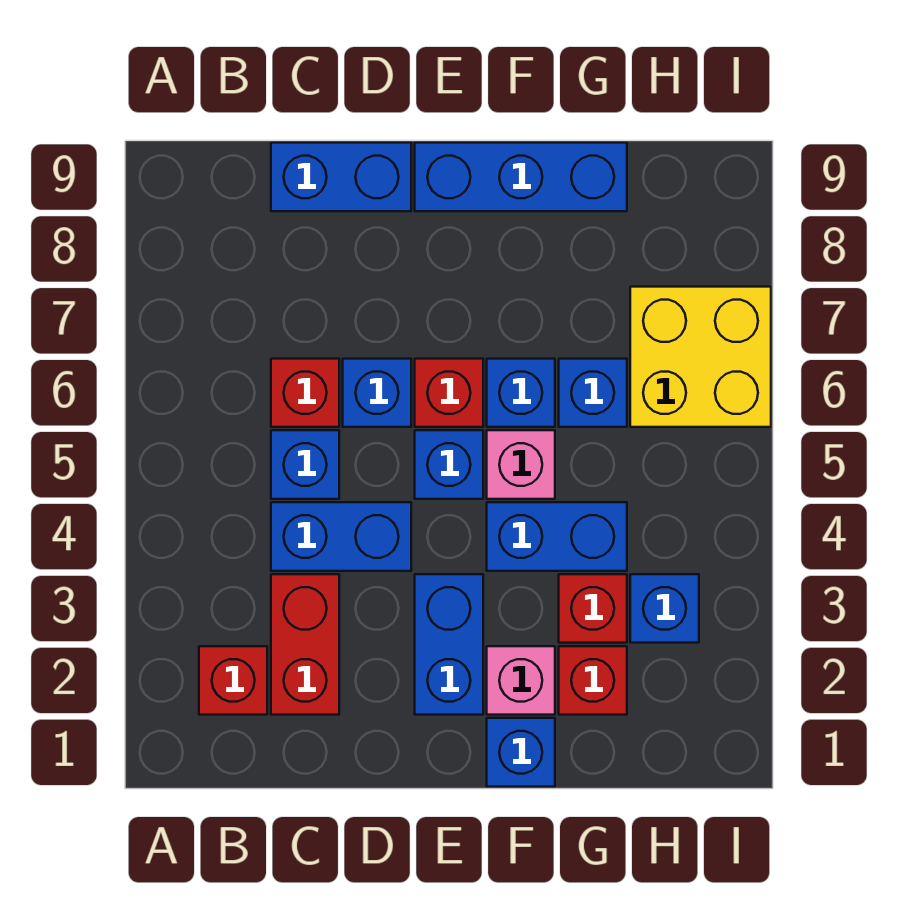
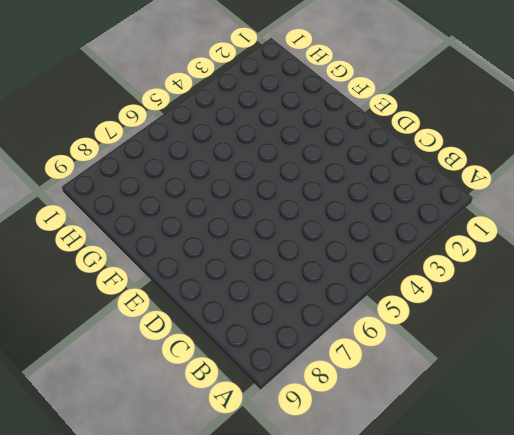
none -> red 1x1 brick [199,646,267,715]
none -> red 1x2 brick [271,574,339,715]
none -> blue 1x2 brick [271,502,411,571]

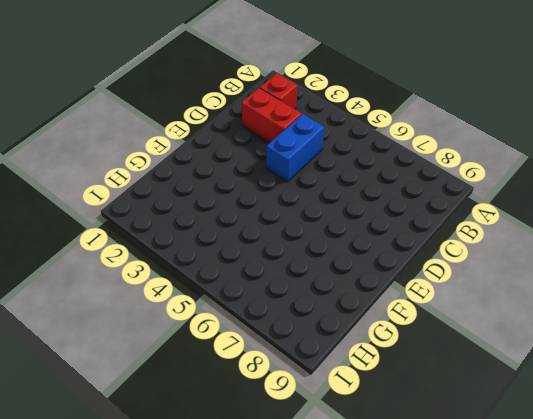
none -> blue 1x1 brick [271,430,339,499]
none -> red 1x1 brick [271,359,339,427]
none -> blue 1x2 brick [271,143,411,211]

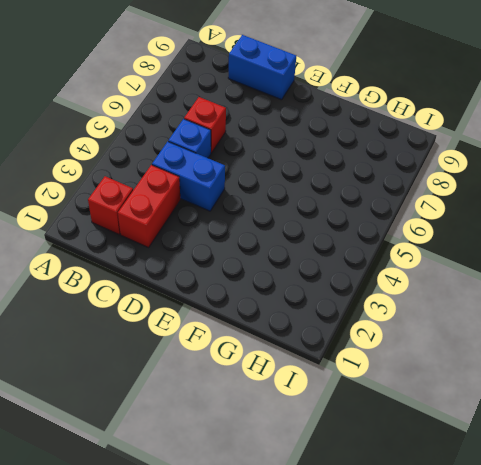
none -> blue 1x1 brick [343,359,411,427]
none -> blue 1x2 brick [415,574,483,715]
none -> blue 1x1 brick [415,430,483,499]

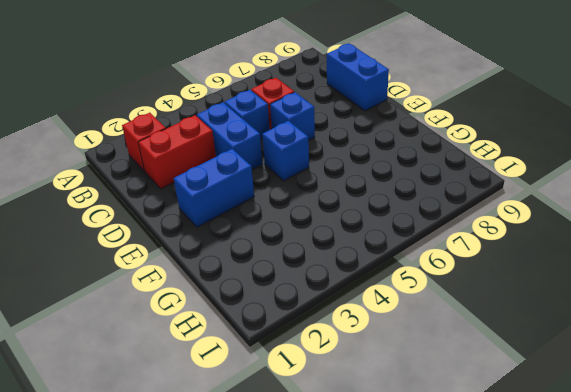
none -> red 1x1 brick [415,359,483,427]
none -> blue 1x3 brick [415,143,627,211]
none -> blue 1x1 brick [487,718,555,787]

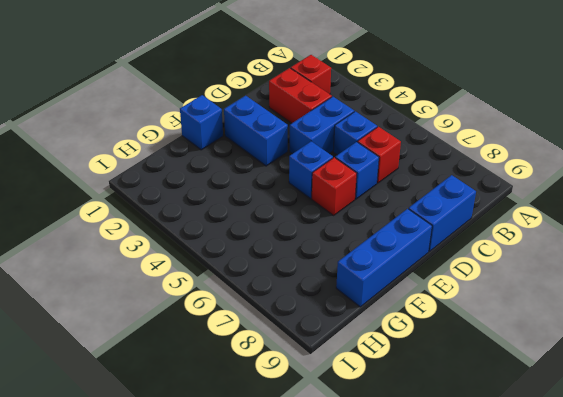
none -> pink 1x1 brick [487,646,555,715]
none -> blue 1x2 brick [487,502,627,571]
none -> pink 1x1 brick [487,430,555,499]

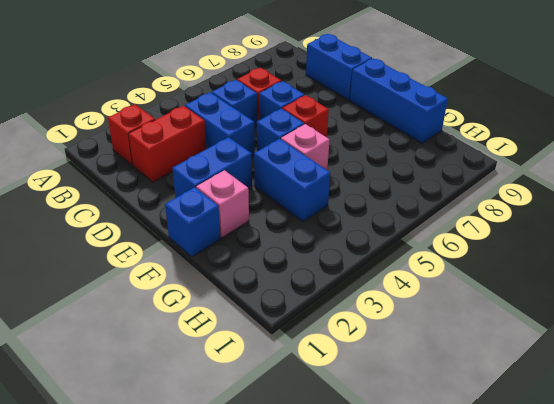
none -> blue 1x1 brick [487,359,555,427]
none -> red 1x1 brick [559,646,627,715]
none -> red 1x1 brick [559,574,627,643]

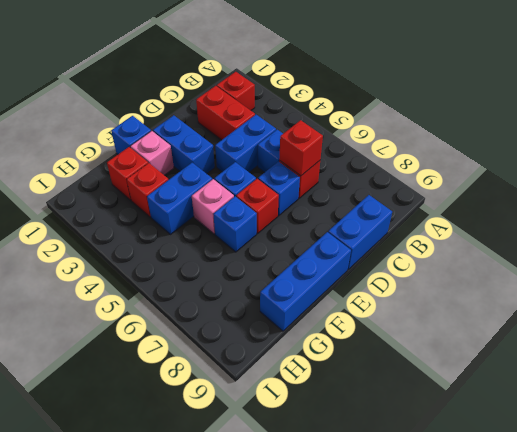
red 1x1 brick [279,120,323,176] -> none
none -> blue 1x1 brick [559,359,627,427]
none -> blue 1x1 brick [630,574,699,643]
none -> yellow 2x2 brick [630,287,771,427]

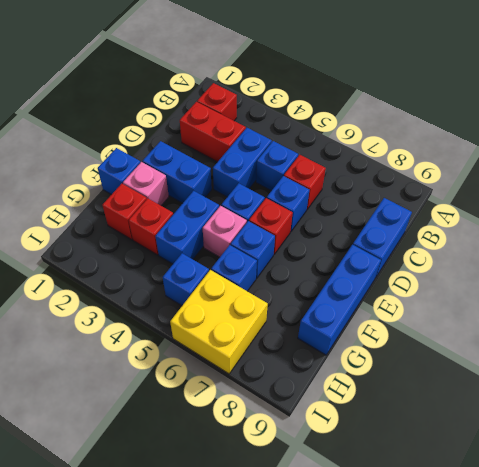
blue 1x1 brick [163,253,209,306] -> blue 1x1 brick moved to [630,574,699,643]

